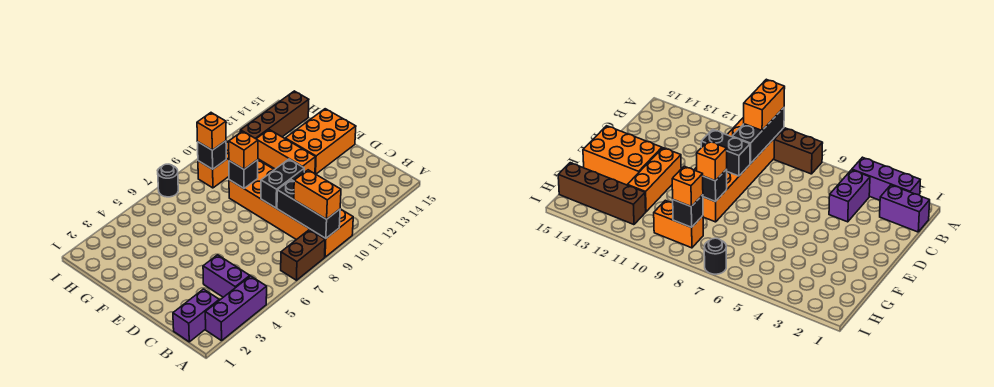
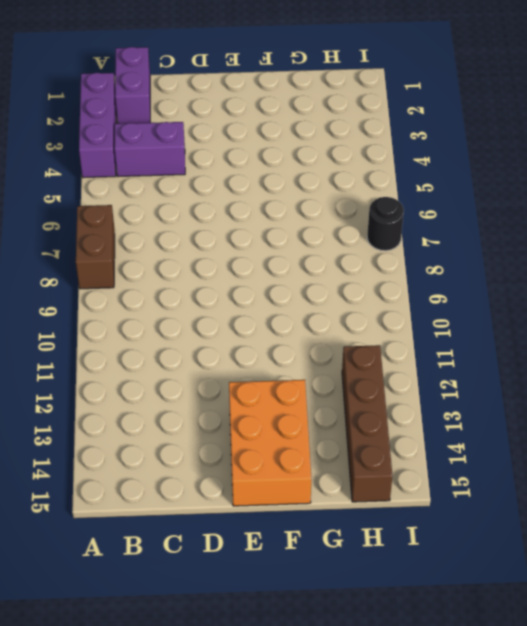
none -> orange 2x6 brick [229,160,353,257]
none -> orange 1x3 brick [257,130,315,174]
none -> orange 1x2 brick [198,141,229,188]

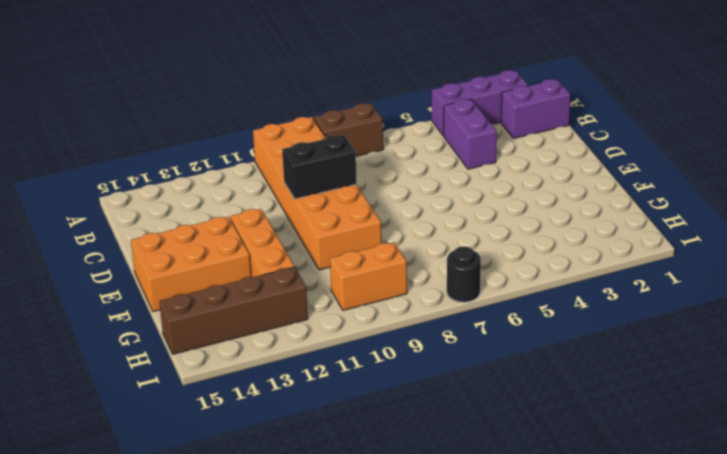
none -> black 1x3 brick [277,180,340,238]
none -> black 1x1 brick [229,160,258,188]
none -> black 1x1 brick [198,141,226,169]

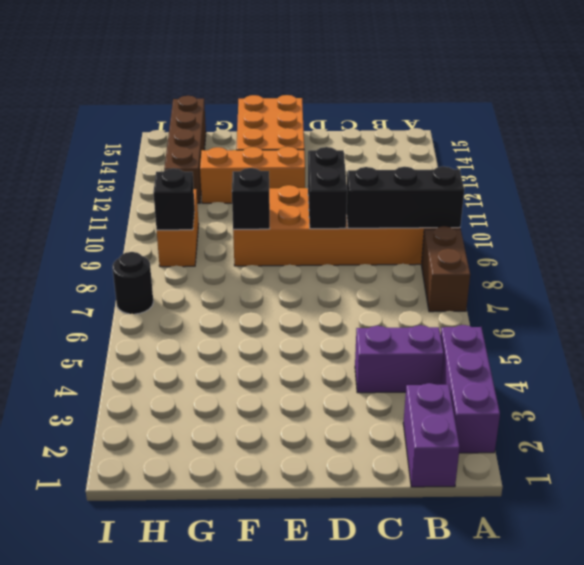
none -> orange 1x2 brick [294,170,341,219]
none -> orange 1x1 brick [229,131,258,169]
none -> orange 1x1 brick [197,113,226,150]

